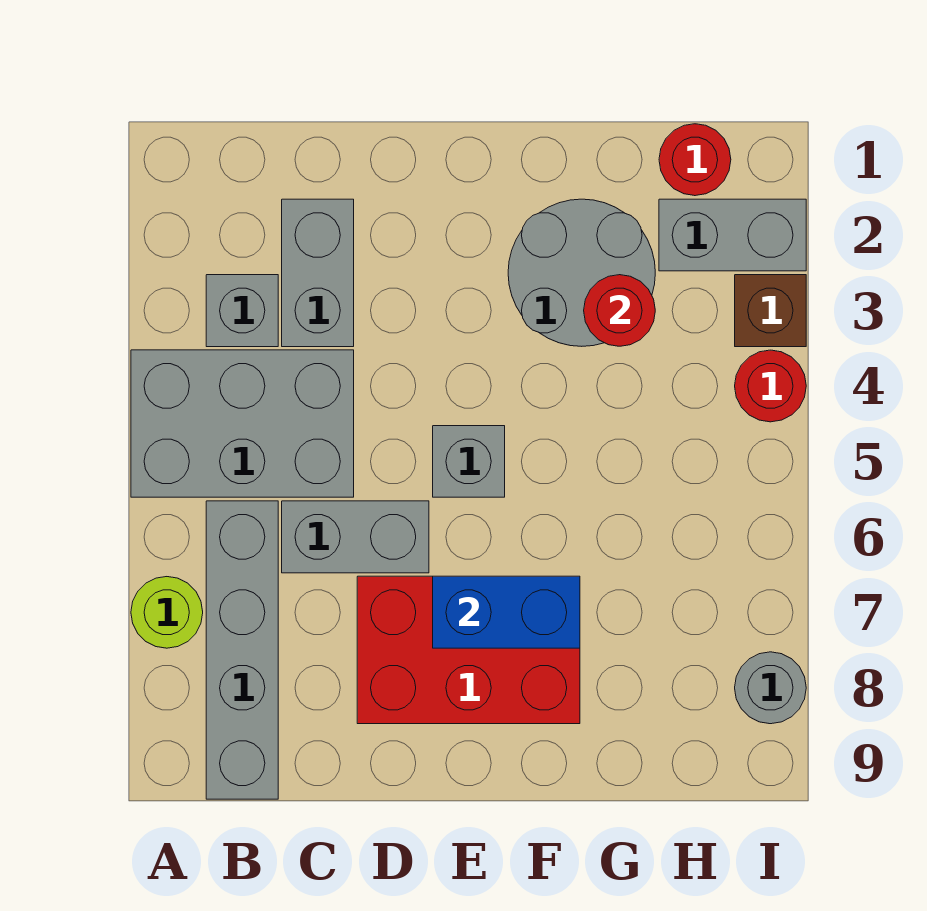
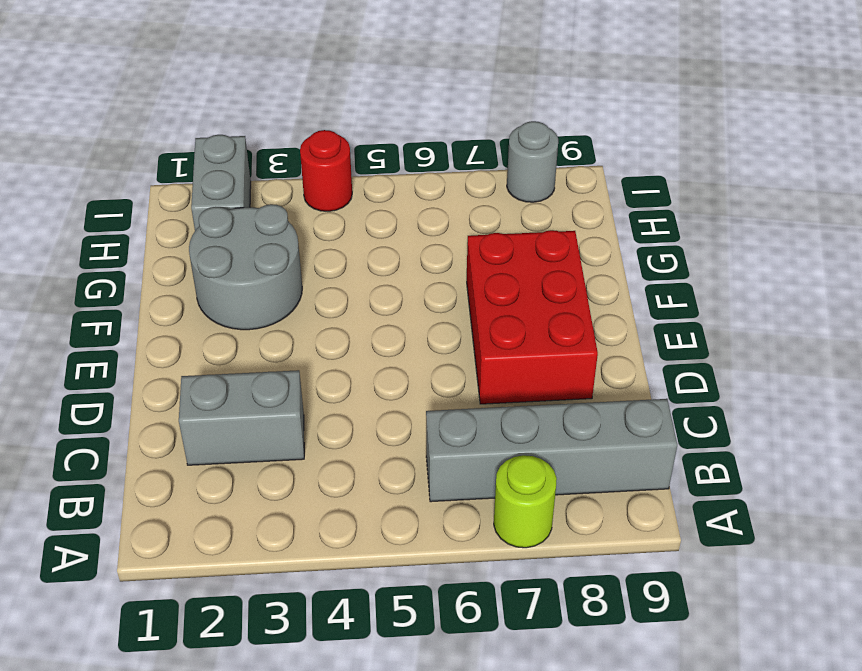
none -> grey 2x3 brick [131,350,354,497]
none -> grey 1x1 brick [206,275,278,347]
none -> grey 1x2 brick [282,501,429,573]

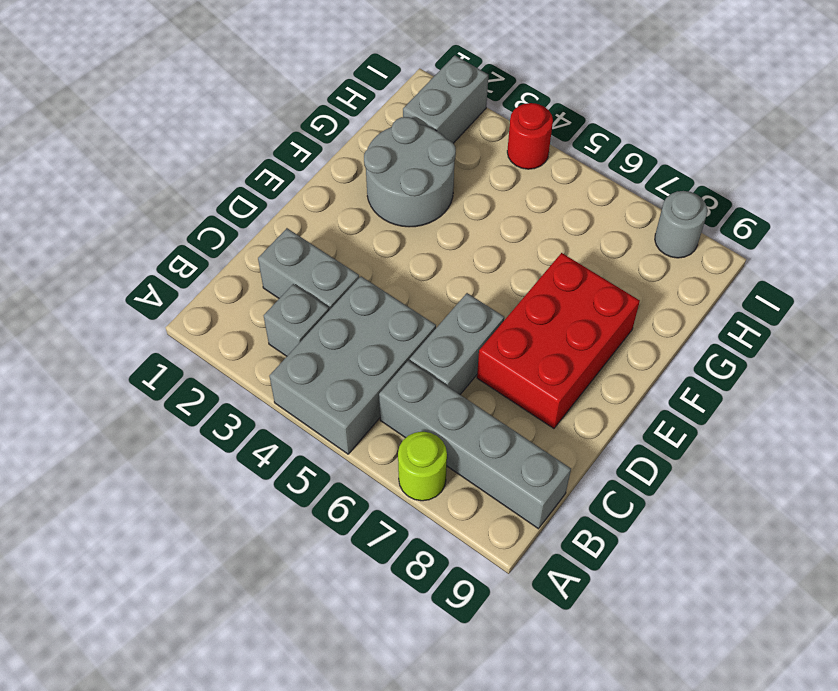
none -> grey 1x1 brick [433,426,505,497]
none -> red 1x1 round brick [659,124,731,196]
none -> brown 1x1 brick [735,275,806,347]

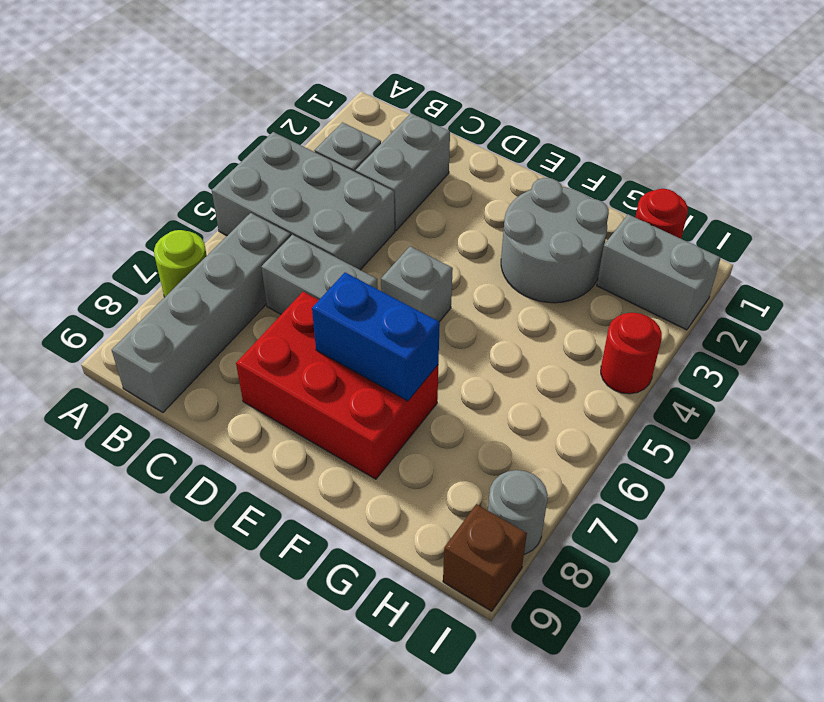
brown 1x1 brick [443,504,527,611] -> brown 1x1 brick moved to [735,275,806,347]
none -> red 1x1 round brick [584,275,655,346]

